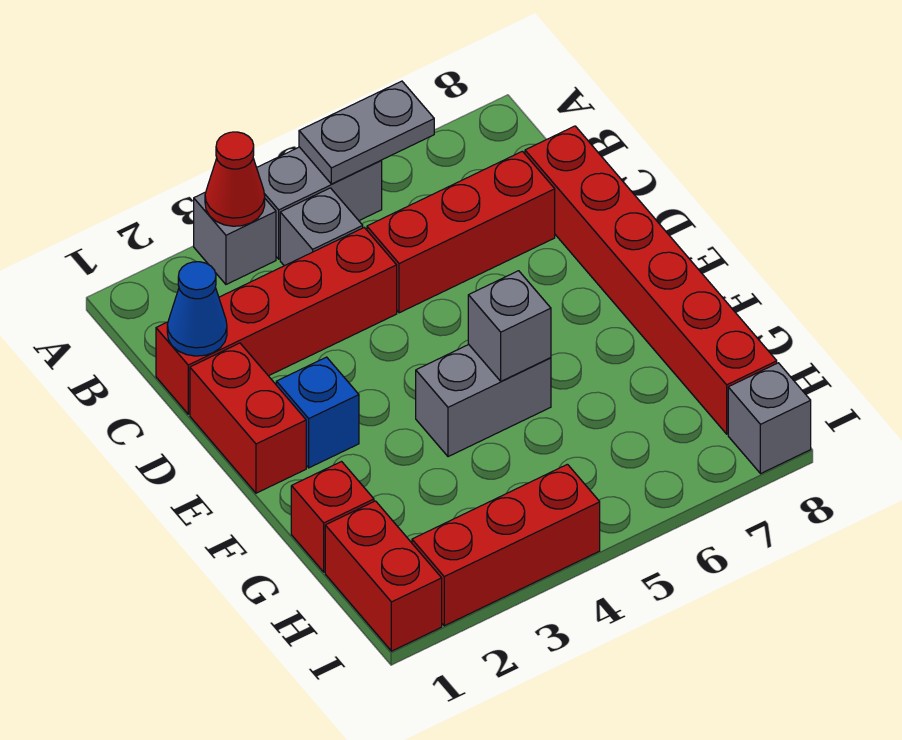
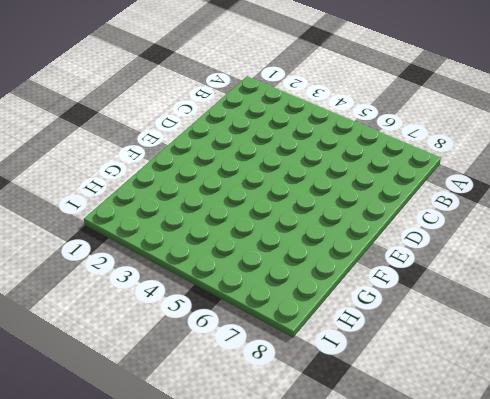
none -> grey 1x1 brick [194,192,276,284]
none -> grey 1x2 brick [257,147,382,259]
none -> grey 1x1 brick [280,188,363,266]

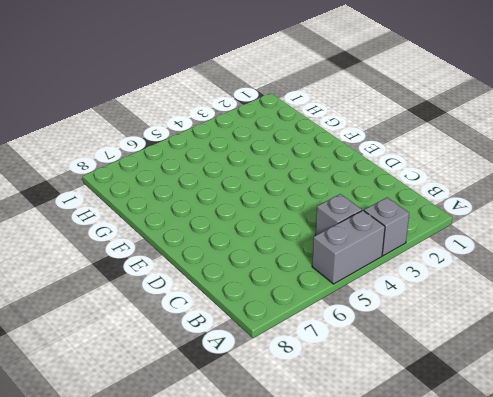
none -> red 1x4 brick [156,228,397,414]
none -> red 1x3 brick [367,151,555,313]
none -> red 1x6 brick [525,126,777,434]

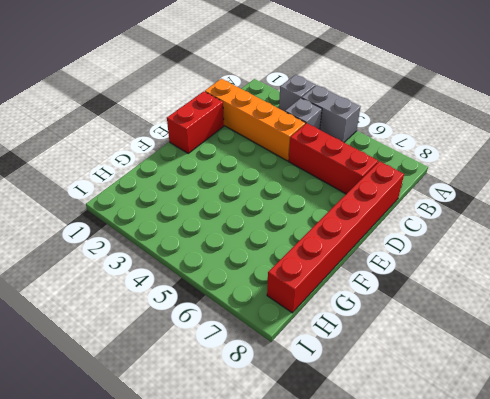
orange 1x4 brick [205,79,306,161] -> red 1x4 brick [156,228,397,414]
none -> blue 1x1 brick [276,357,359,468]
none -> grey 1x2 brick [416,345,551,457]
none -> red 1x1 brick [291,462,374,572]

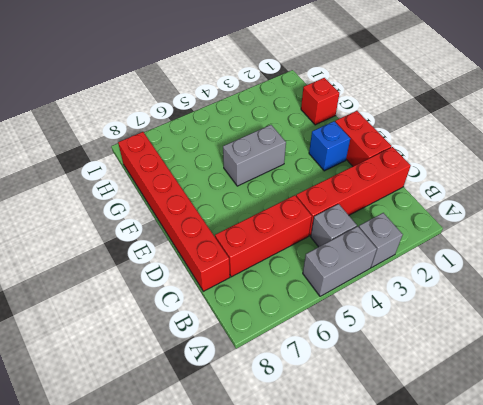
none -> red 1x2 brick [325,501,442,651]
none -> red 1x3 brick [412,464,600,626]
none -> grey 1x1 brick [728,363,811,474]

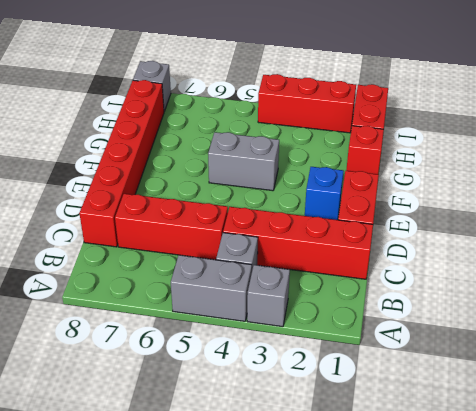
none -> red 1x1 cone [205,132,265,226]
none -> grey 1x2 plate [299,81,434,184]
none -> blue 1x1 cone [167,262,227,356]

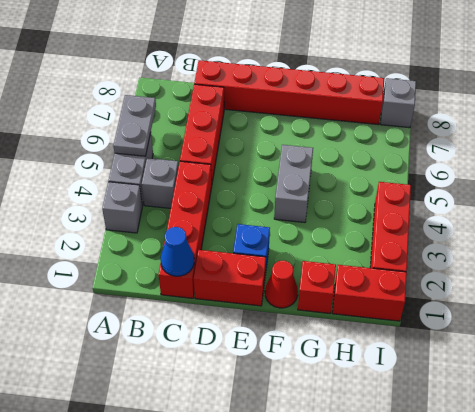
red 1x1 cone [265,261,298,308] -> red 1x1 cone moved to [205,132,265,226]
none -> grey 1x1 brick [468,271,551,381]

